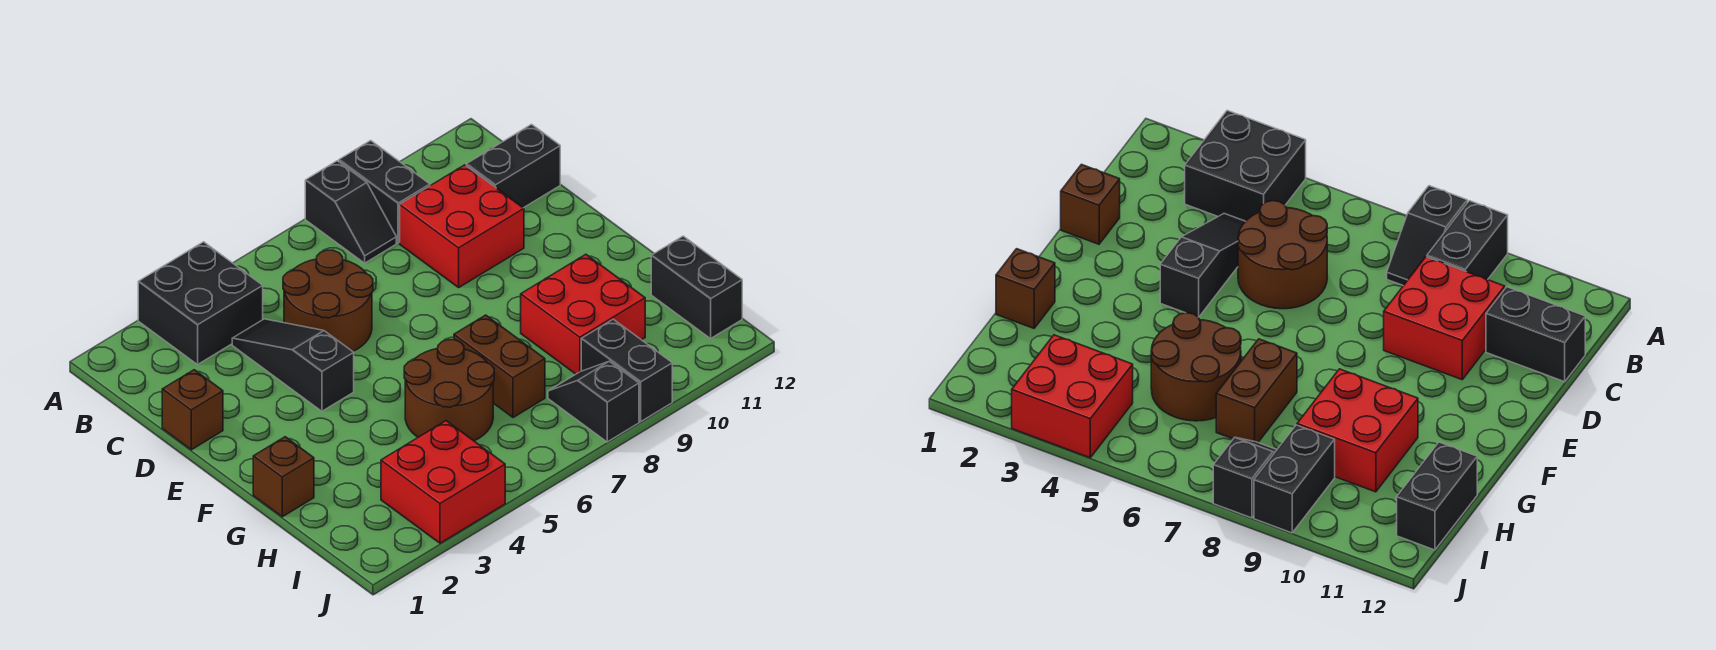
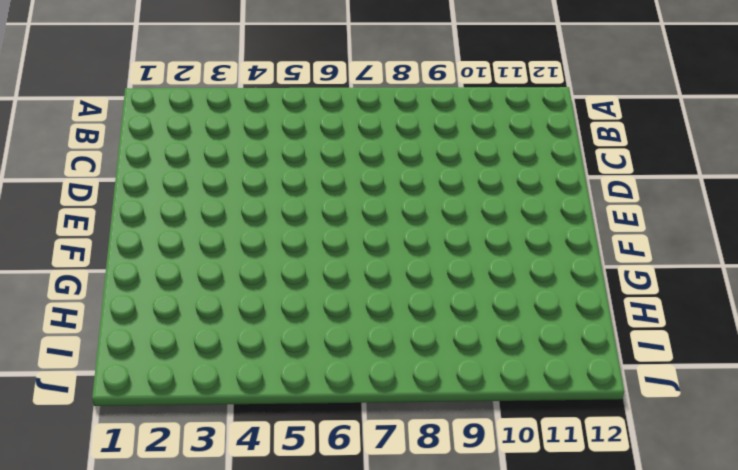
none -> black 2x2 brick [138,242,263,365]
none -> black 1x2 slope [305,161,396,263]
none -> black 1x2 brick [339,141,430,243]

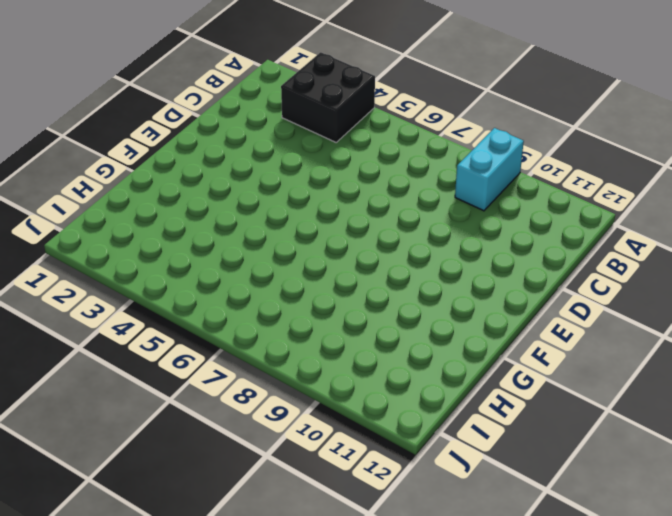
cyan 1x2 brick [455,128,524,211] -> black 1x2 brick [339,141,430,243]
none -> black 1x2 slope [305,161,396,263]
none -> black 1x3 slope [232,319,354,411]
none -> brown 2x2 round brick [283,250,373,351]

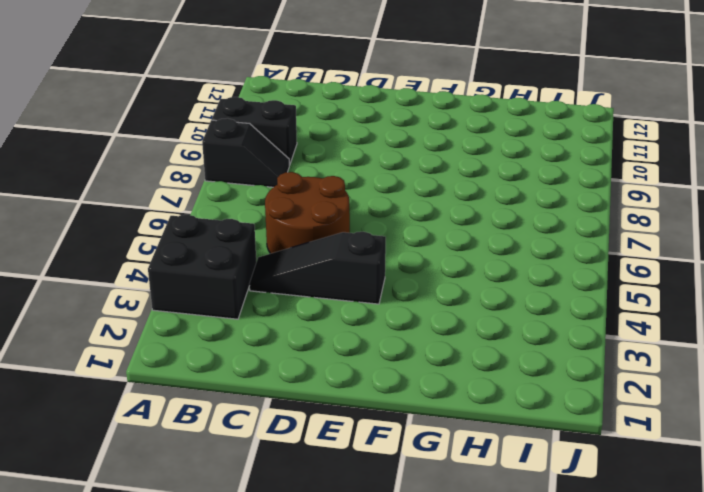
none -> red 2x2 brick [400,165,524,287]
none -> black 1x2 brick [466,124,560,208]
none -> brown 1x1 brick [162,370,223,450]

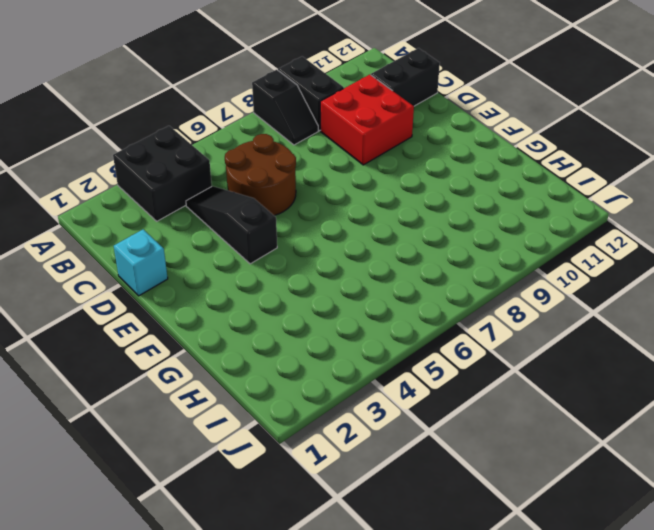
cyan 1x1 brick [114,229,168,296] -> brown 1x1 brick [162,370,223,450]
none -> brown 1x1 brick [253,437,314,517]
none -> brown 2x2 round brick [404,340,494,441]
none -> brown 1x2 brick [454,315,545,418]

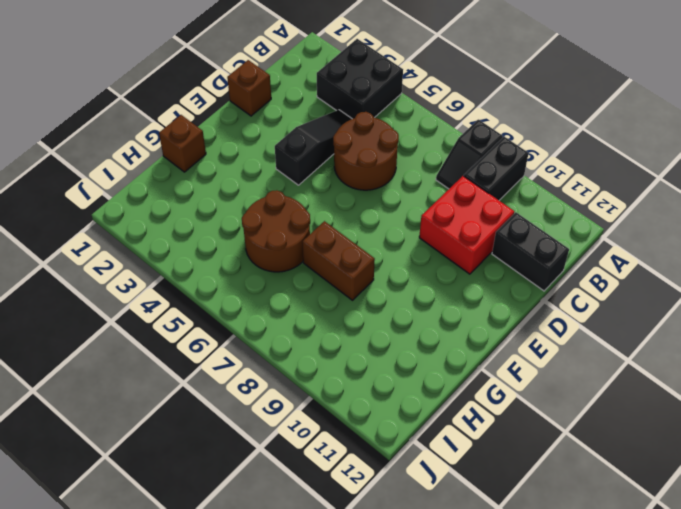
brown 1x2 brick [303,221,375,300] -> brown 1x2 brick turned to [454,315,545,418]
none -> red 2x2 brick [521,254,645,374]
none -> black 1x2 brick [651,236,742,338]
none -> red 2x2 brick [381,421,505,543]

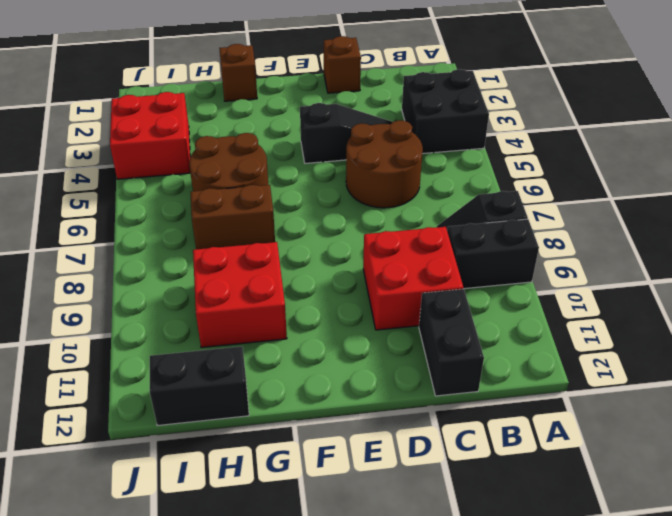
none -> black 1x2 slope [548,361,639,442]
none -> black 1x2 brick [581,319,672,422]

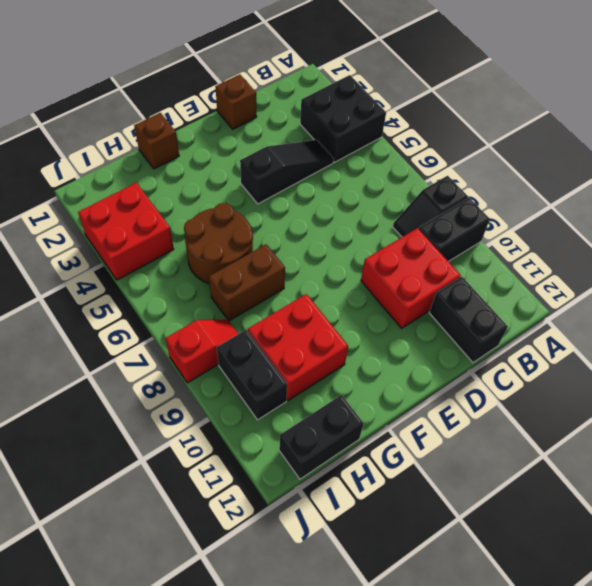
red 1x2 slope [166,320,238,383] -> black 1x2 slope [548,361,639,442]
black 1x2 brick [217,330,287,420] -> black 1x2 brick turned to [581,319,672,422]
none -> brown 2x2 round brick [283,250,373,351]

